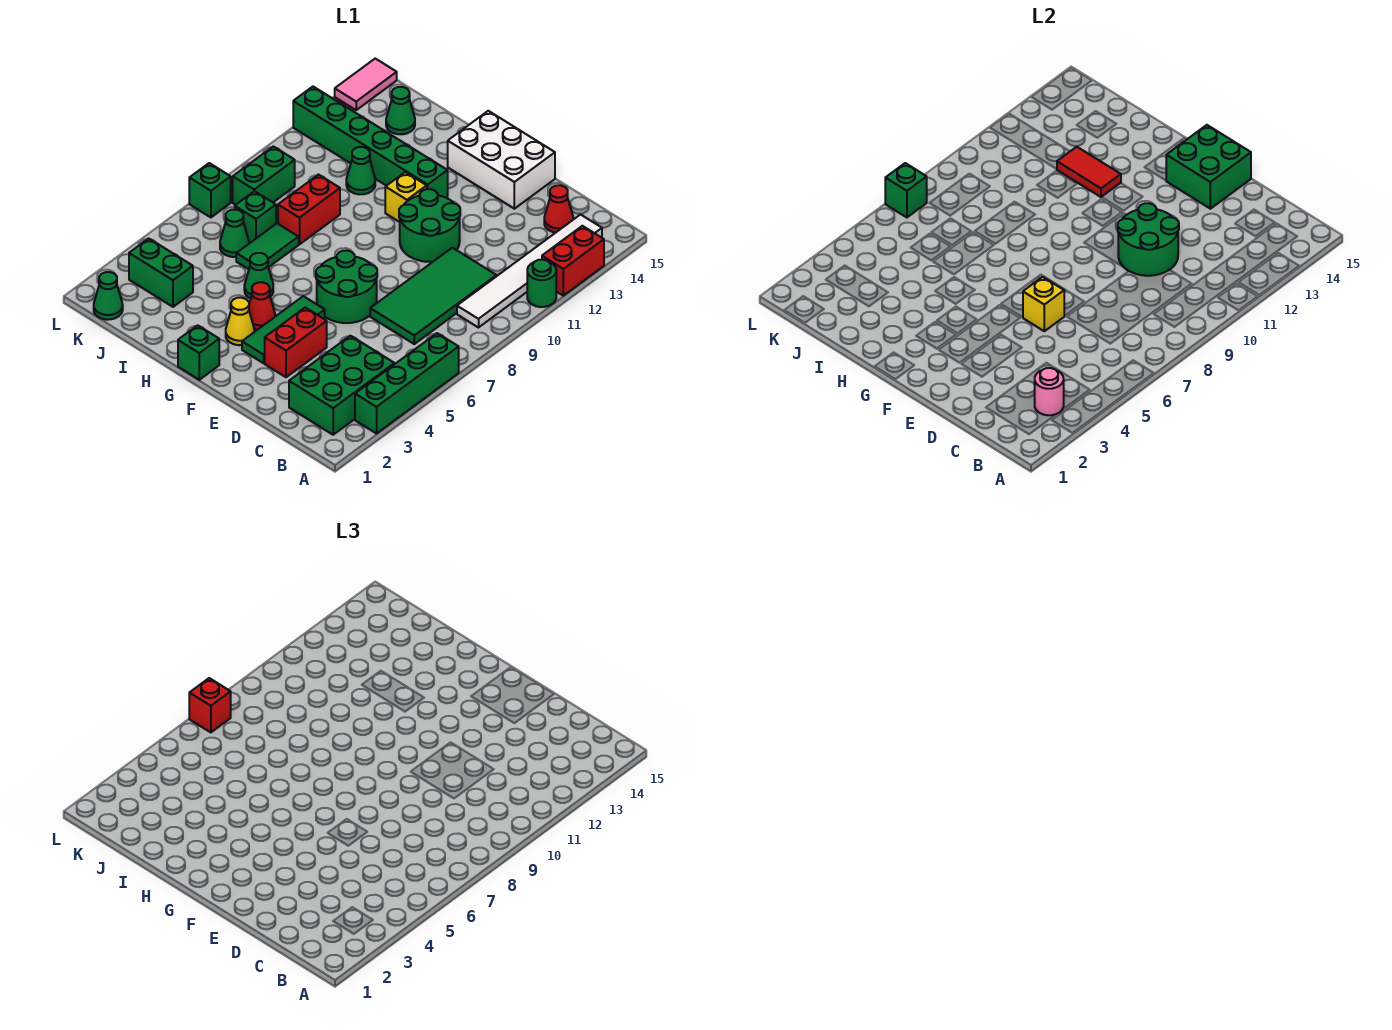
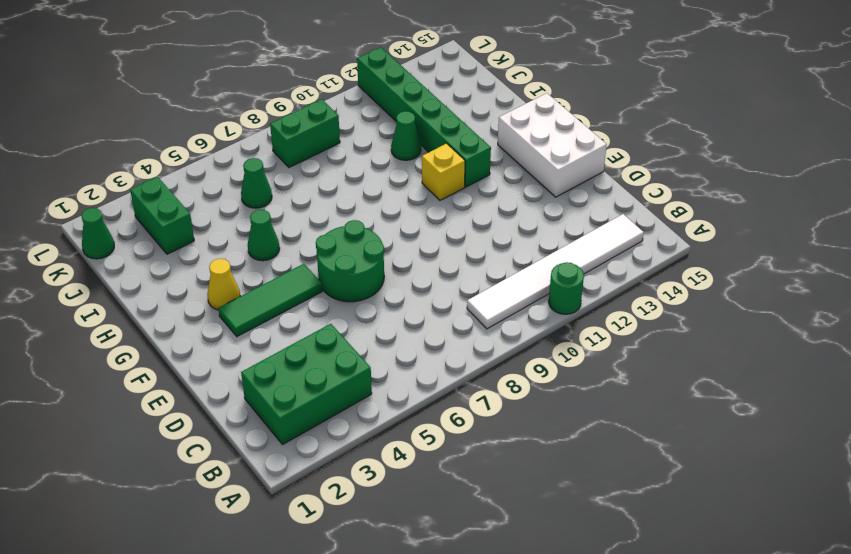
none -> green 1x4 brick [355,333,459,434]
none -> red 1x2 brick [542,226,604,296]
none -> green 2x4 tile [370,248,496,344]
none -> red 1x1 cone [544,185,573,233]

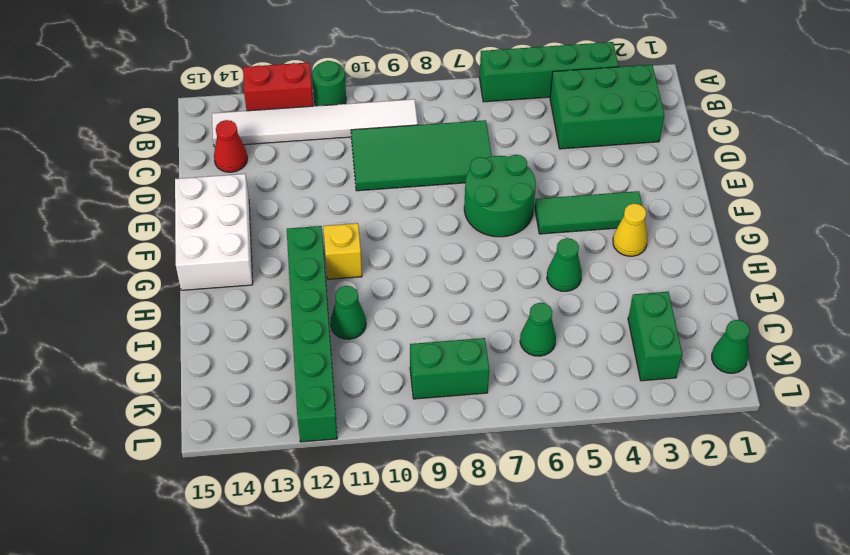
none -> red 1x2 brick [265,308,327,377]
none -> green 2x2 round brick [399,189,460,262]
none -> green 1x1 brick [178,325,219,380]
none -> red 1x1 cone [249,282,275,330]

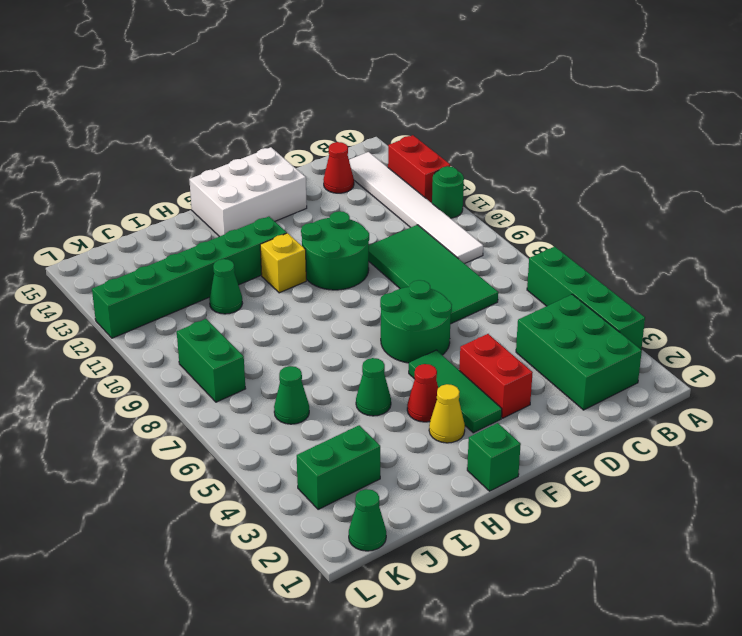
none -> green 1x2 tile [236,224,299,269]
none -> red 1x2 brick [278,175,340,244]
none -> green 1x1 brick [235,191,276,242]
none -> green 1x1 cone [386,87,415,134]

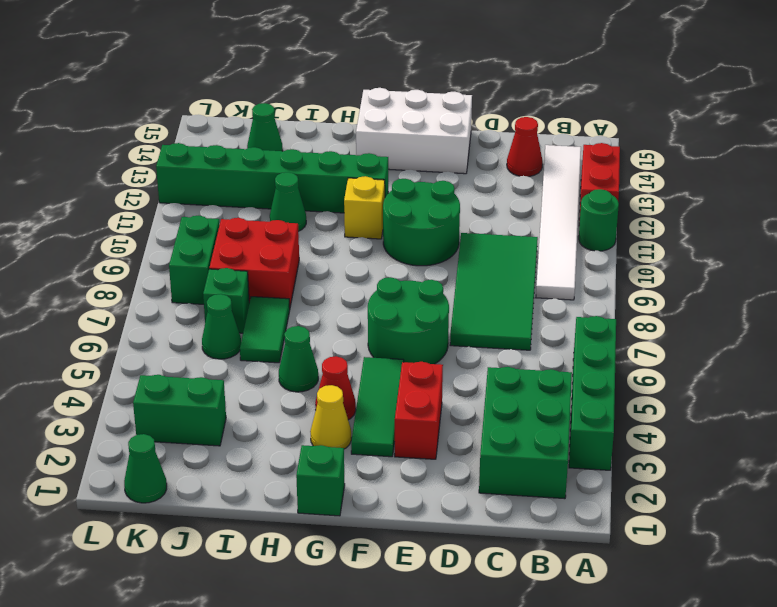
red 2x2 brick [209,218,299,307] -> red 1x2 brick [278,175,340,244]
none -> green 1x1 brick [189,163,231,217]
none -> pink 1x2 tile [335,59,397,110]
none -> pink 1x1 round brick [1035,368,1064,415]
none -> green 2x2 round brick [1118,203,1179,276]

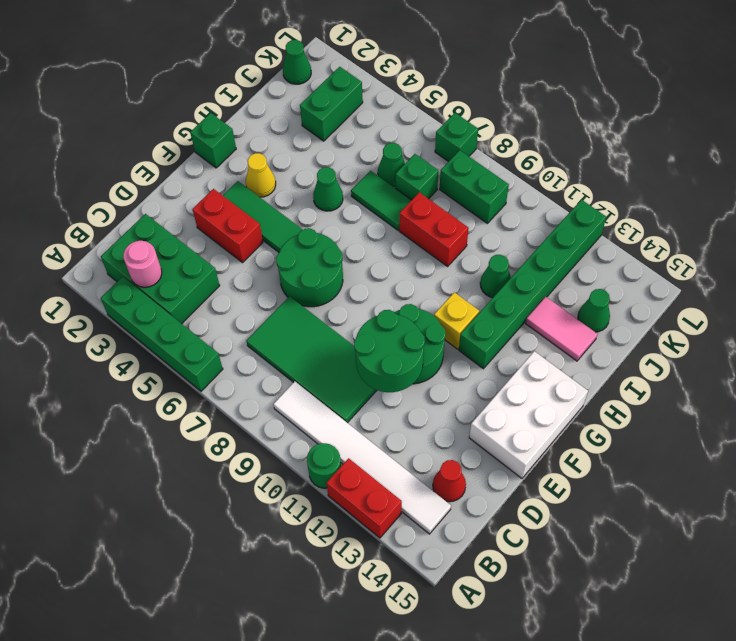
pink 1x2 tile [526,297,597,361] -> pink 1x2 tile moved to [335,59,397,110]
none -> red 1x1 cone [249,282,275,330]
none -> yellow 1x1 brick [1023,277,1064,331]
none -> green 2x2 brick [1166,125,1251,209]
none -> red 1x2 tile [1057,147,1121,197]

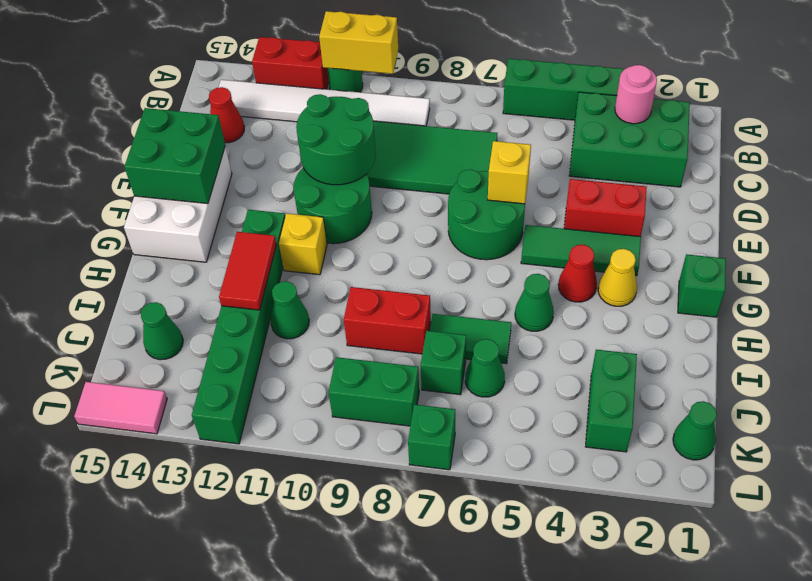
yellow 1x2 brick [319,11,398,74] -> none
none -> green 1x1 brick [885,163,927,217]
none -> red 1x1 brick [189,678,231,732]

